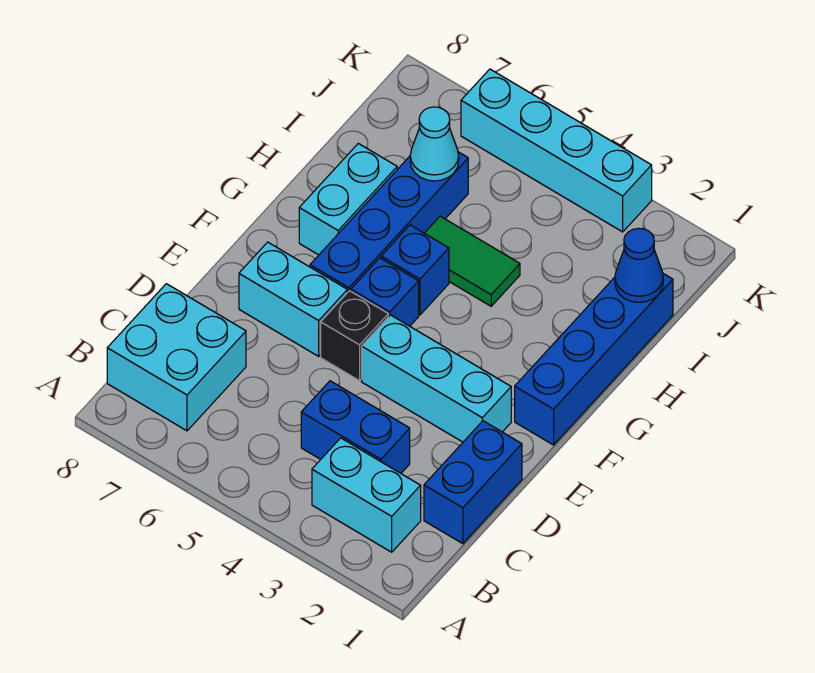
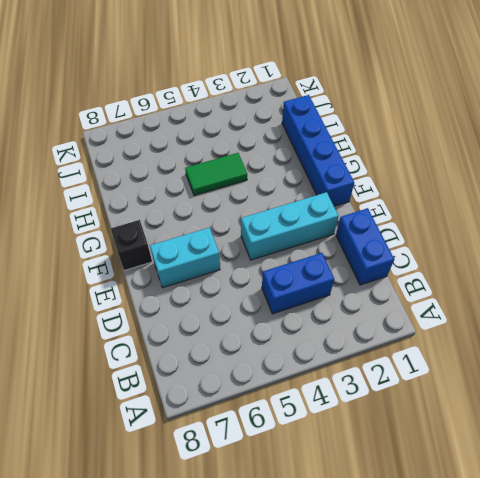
black 1x1 brick [111,220,152,270] -> black 1x1 brick moved to [321,291,388,381]
none -> cyan 1x2 brick [312,438,421,552]
none -> cyan 2x2 brick [107,284,246,431]
none -> blue 1x1 brick [351,258,419,326]

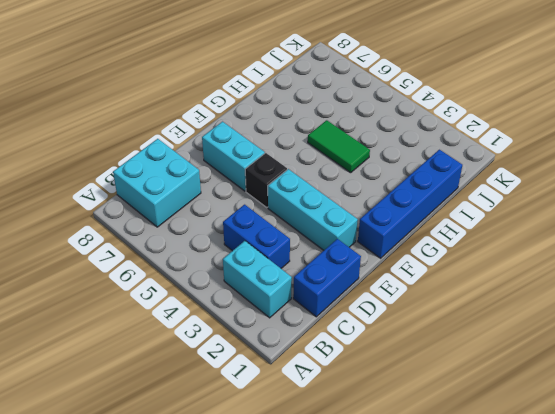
none -> blue 1x1 brick [351,258,419,326]
none -> blue 1x4 brick [310,152,468,293]
none -> blue 1x1 brick [381,225,449,315]

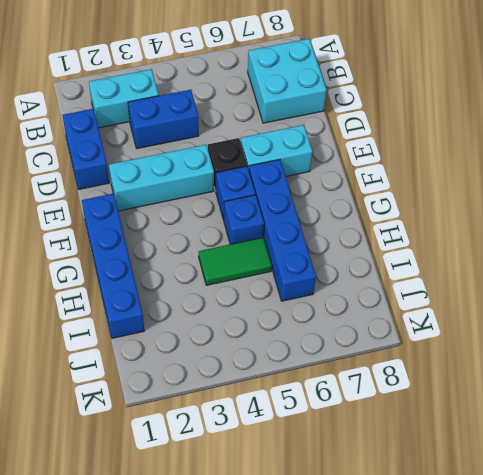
none -> cyan 1x2 brick [299,143,397,255]
none -> cyan 1x4 brick [461,69,652,232]
none -> blue 1x1 cone [615,228,663,302]

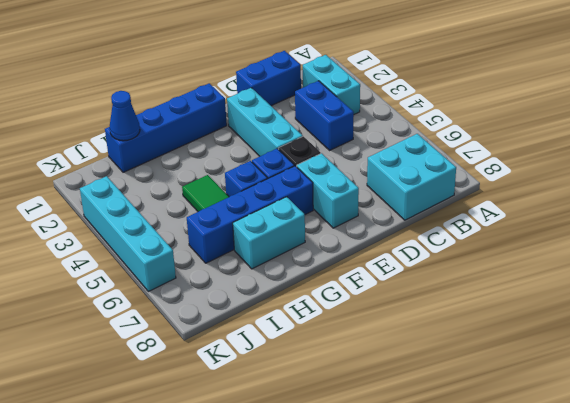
none -> cyan 1x1 cone [410,107,459,181]

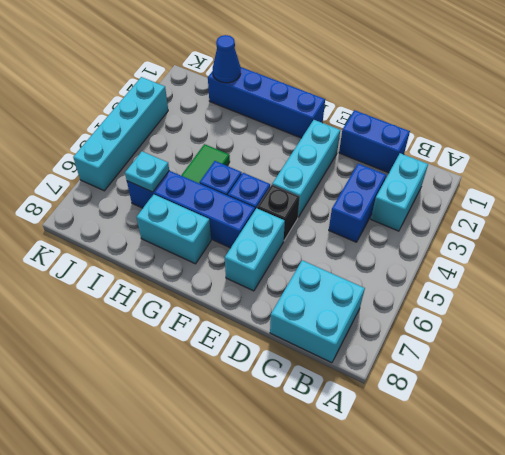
cyan 1x1 plate [125,151,169,192] -> cyan 1x1 cone [410,107,459,181]

